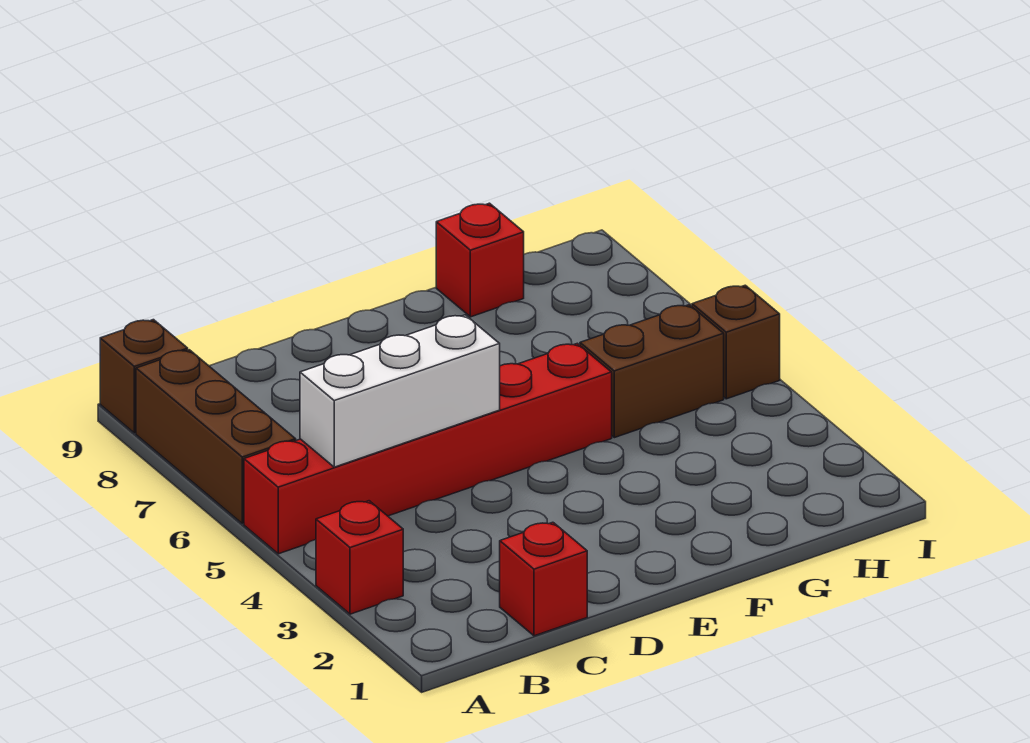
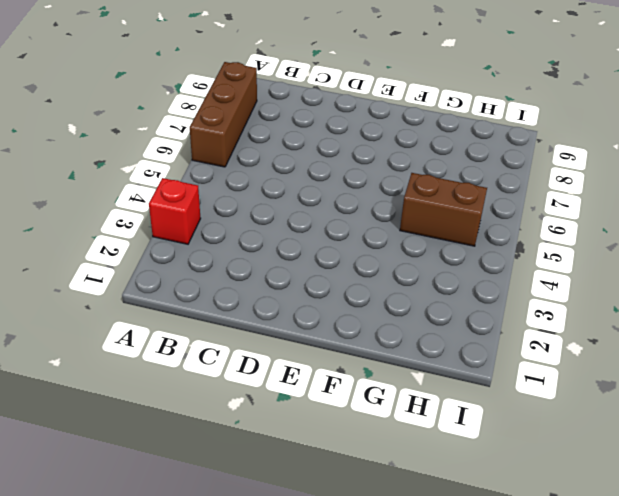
none -> red 1x6 brick [244,343,612,554]
none -> brown 1x1 brick [100,320,188,433]

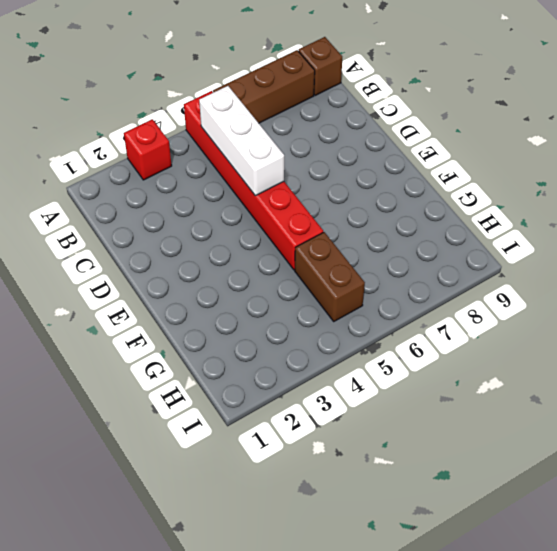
none -> red 1x1 brick [500,522,587,636]
none -> red 1x1 brick [436,203,524,317]

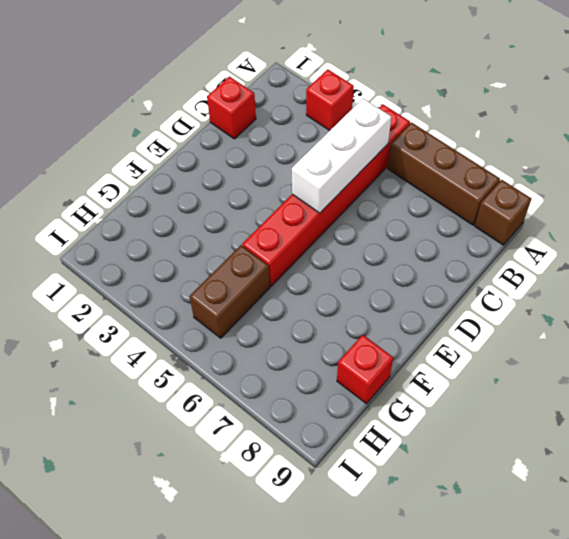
none -> brown 1x1 brick [692,285,780,399]

